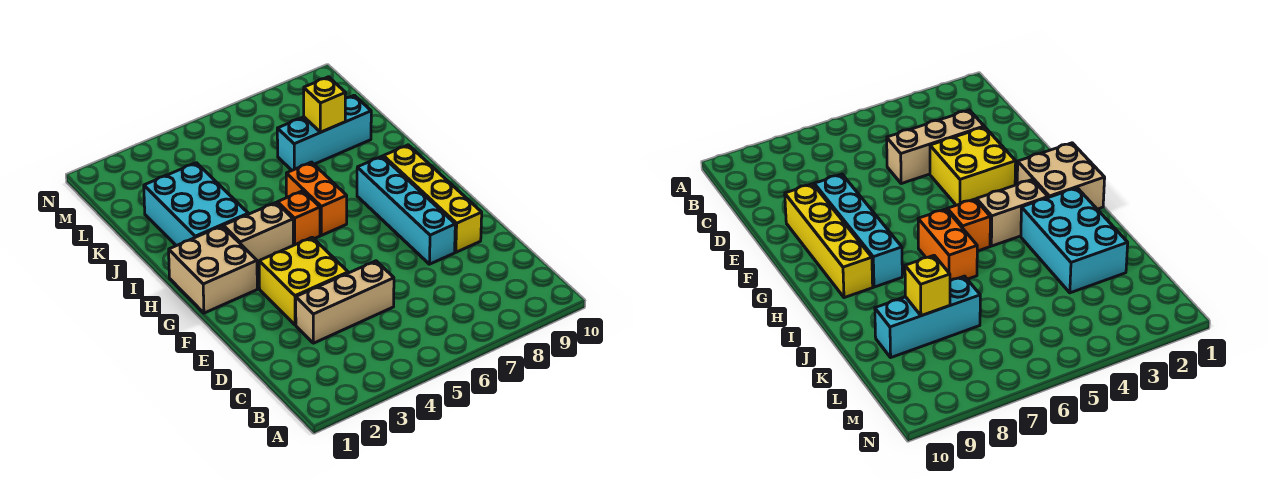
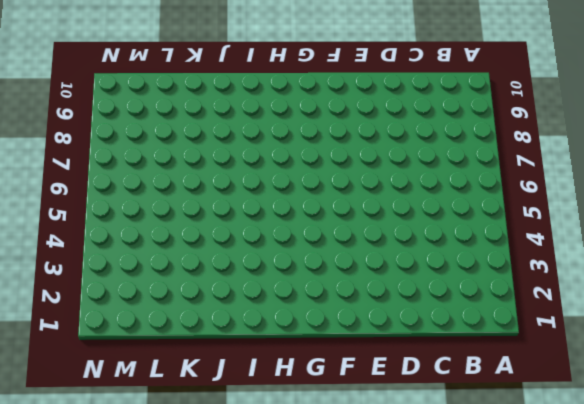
none -> tan 1x3 brick [296,261,394,343]
none -> yellow 2x2 brick [259,237,348,325]

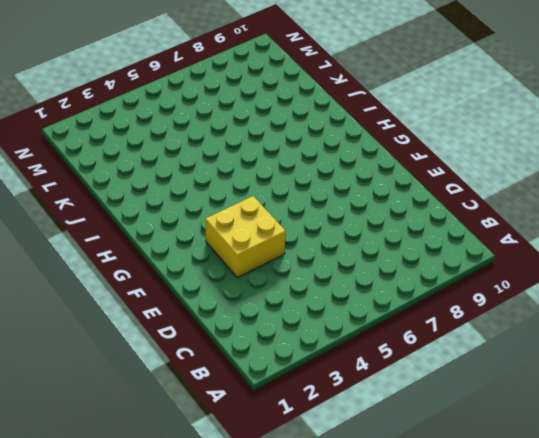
none -> tan 1x3 brick [296,261,394,343]
none -> cyan 1x4 brick [357,156,455,264]

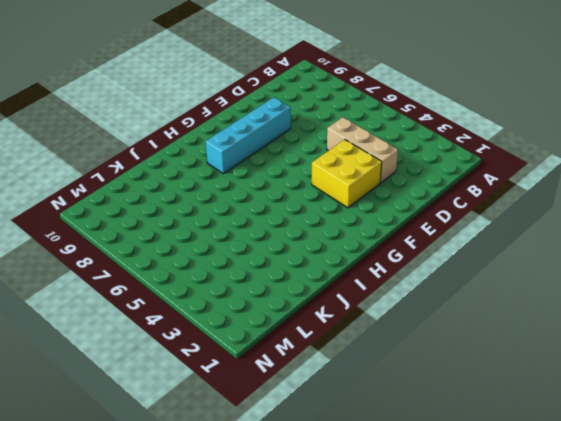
none -> yellow 1x4 brick [383,145,482,252]
none -> tan 2x2 brick [169,226,257,313]

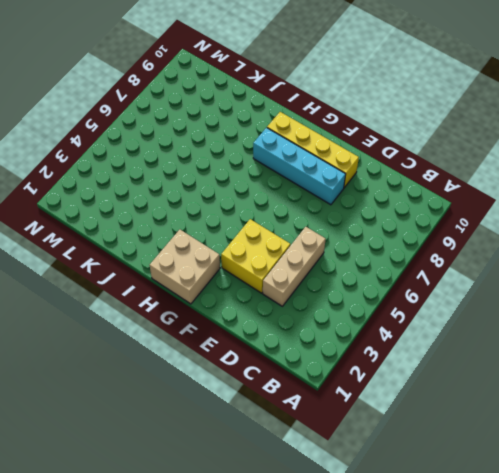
none -> tan 1x2 brick [223,203,293,264]
none -> orange 1x1 brick [277,191,320,245]

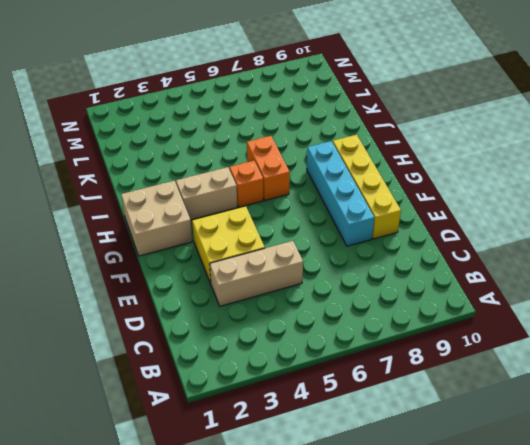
none -> cyan 2x3 brick [144,163,248,246]
none -> cyan 1x3 brick [277,95,371,170]

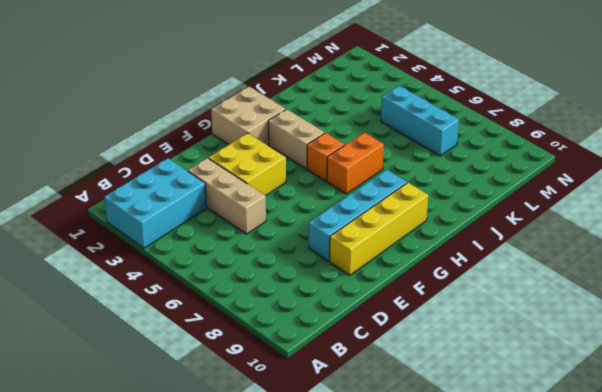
cyan 2x3 brick [105,158,206,248] -> cyan 2x3 brick moved to [144,163,248,246]
cyan 1x3 brick [381,86,459,156] -> cyan 1x3 brick moved to [277,95,371,170]
none -> yellow 1x1 brick [304,77,345,132]

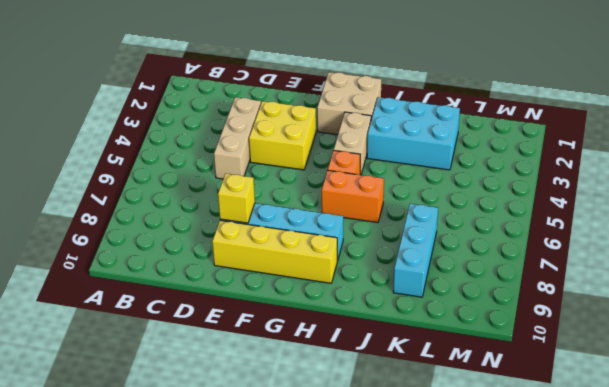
yellow 1x1 brick [218,174,255,223] -> yellow 1x1 brick moved to [304,77,345,132]

